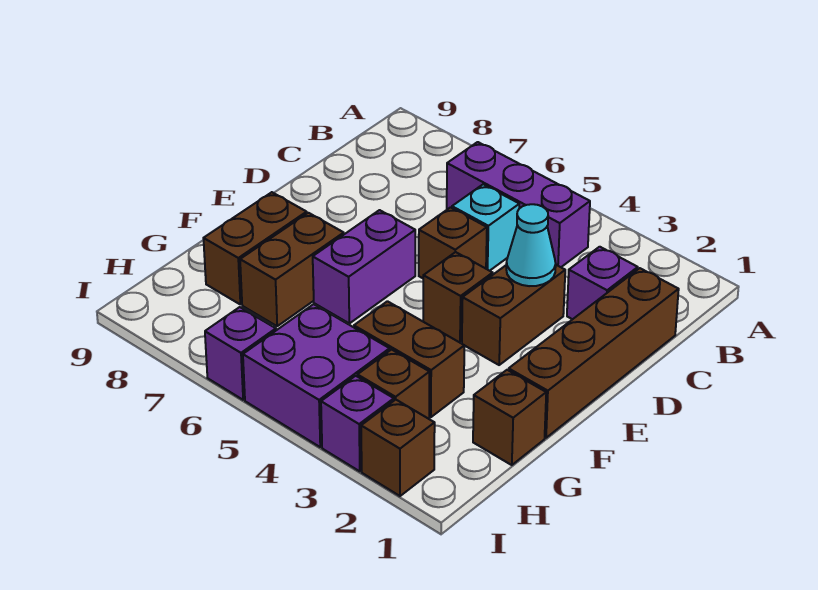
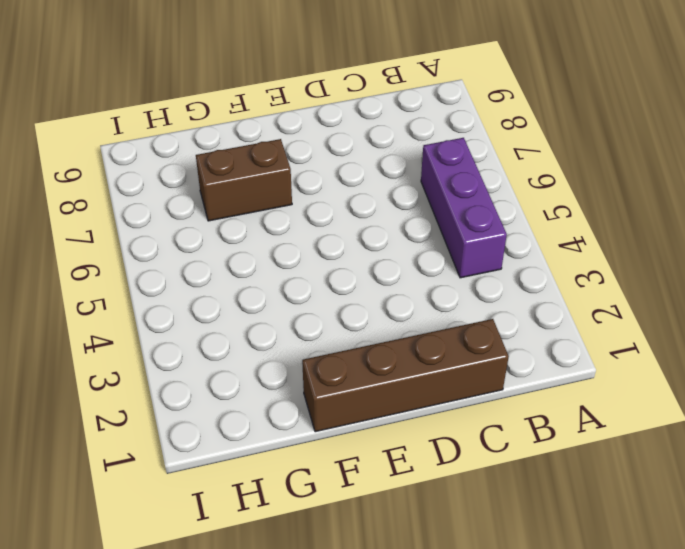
none -> purple 1x1 brick [567,247,638,319]
none -> cyan 1x1 brick [452,184,519,271]
none -> brown 1x2 brick [462,265,565,365]

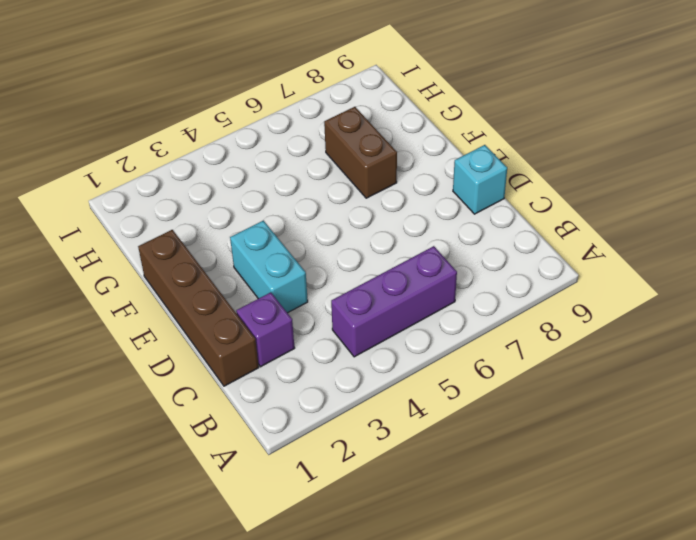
cyan 1x2 brick [230,221,308,313] -> brown 1x2 brick [462,265,565,365]
cyan 1x1 brick [453,145,507,214] -> cyan 1x1 brick moved to [452,184,519,271]
none -> brown 1x1 brick [419,207,487,278]
none -> brown 1x1 brick [423,252,493,343]
none -> purple 1x2 brick [313,210,415,323]

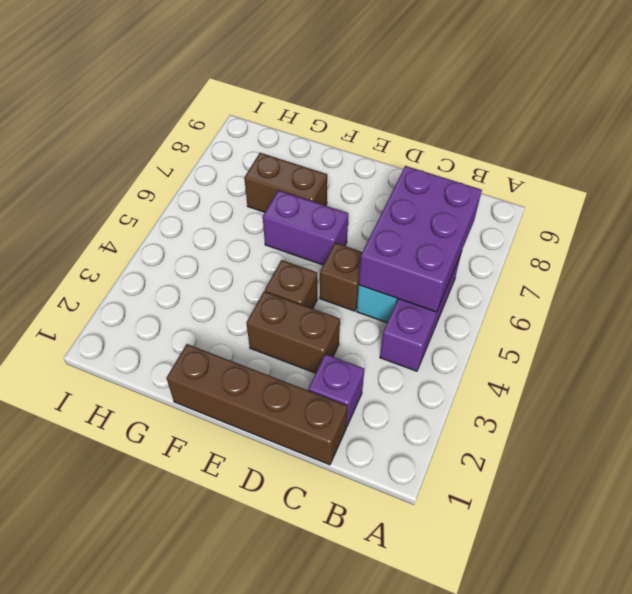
purple 2x3 brick [359,166,482,312] -> none
none -> brown 1x2 brick [203,192,307,304]
none -> brown 1x1 brick [473,370,546,465]
none -> brown 1x2 brick [354,301,464,417]

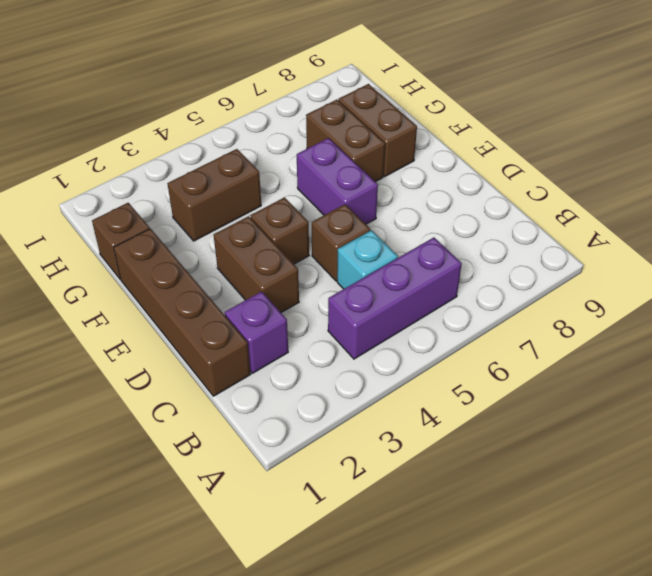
none -> brown 1x1 brick [357,350,430,419]
none -> purple 2x2 brick [243,304,390,447]
none -> brown 1x1 brick [361,400,435,496]

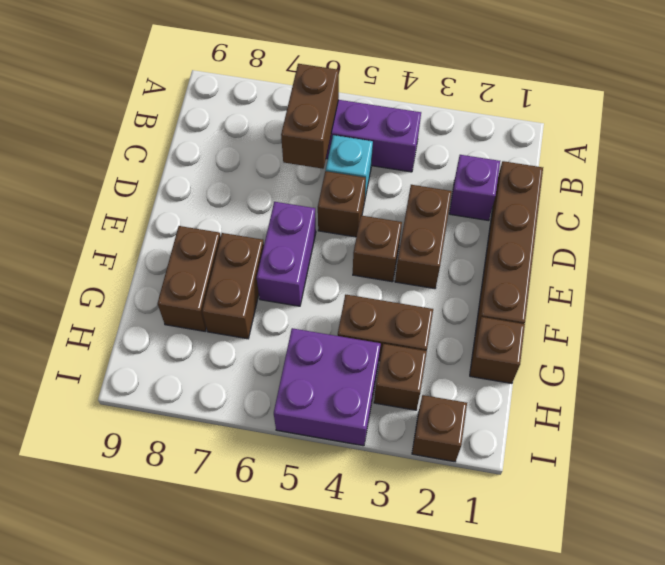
brown 1x2 brick [281,64,339,169] -> none
none -> purple 1x1 brick [321,376,394,471]
none -> purple 1x1 brick [205,307,276,400]
none -> cyan 1x1 cone [506,204,556,286]

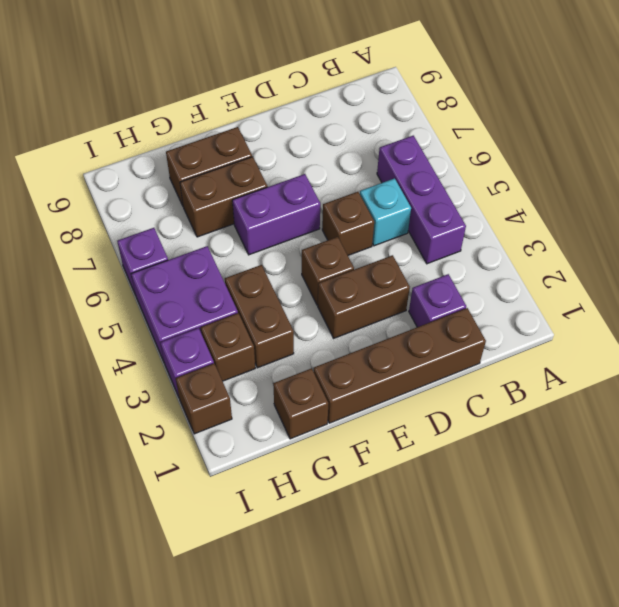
none -> cyan 1x1 cone [506,204,556,286]

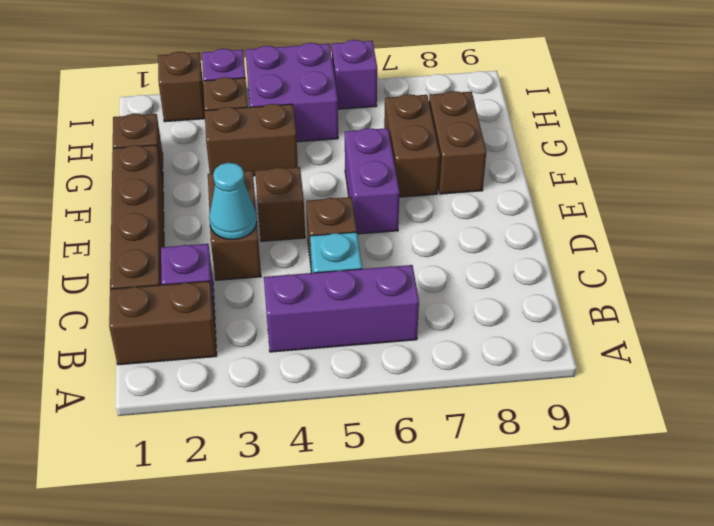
brown 1x2 brick [109,281,217,365] -> none

